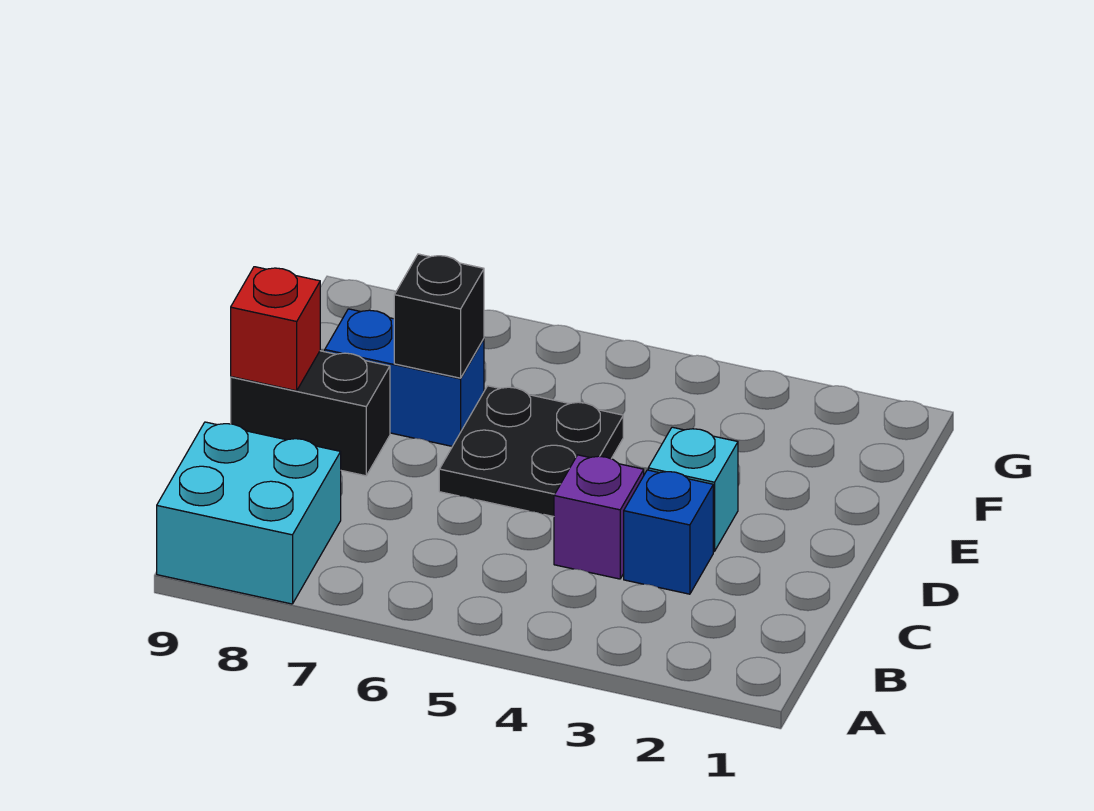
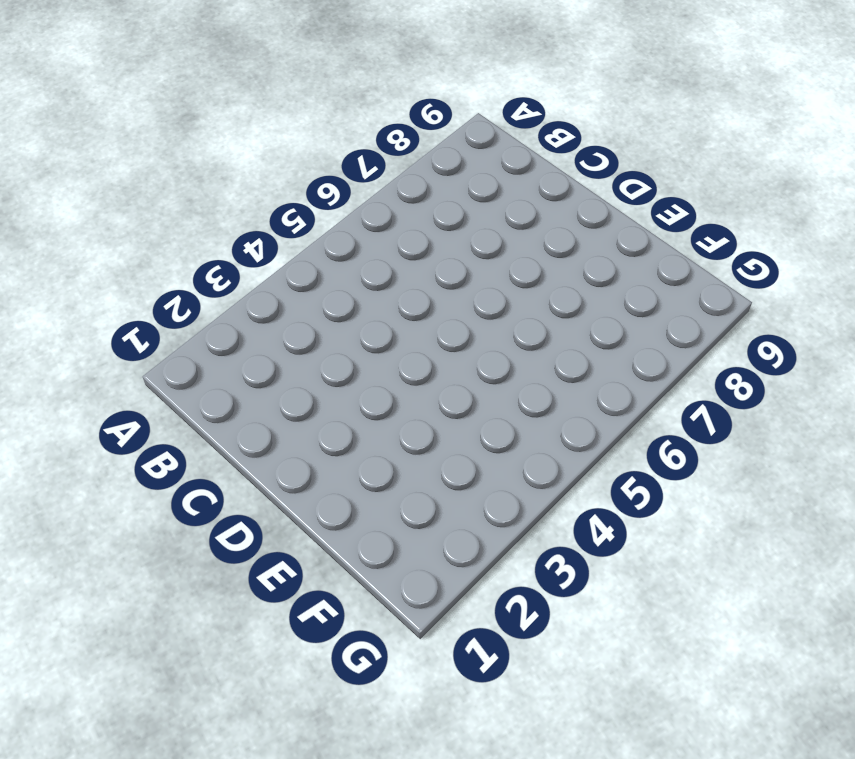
none -> cyan 2x2 brick [157,422,341,604]
none -> blue 1x1 brick [624,470,713,594]

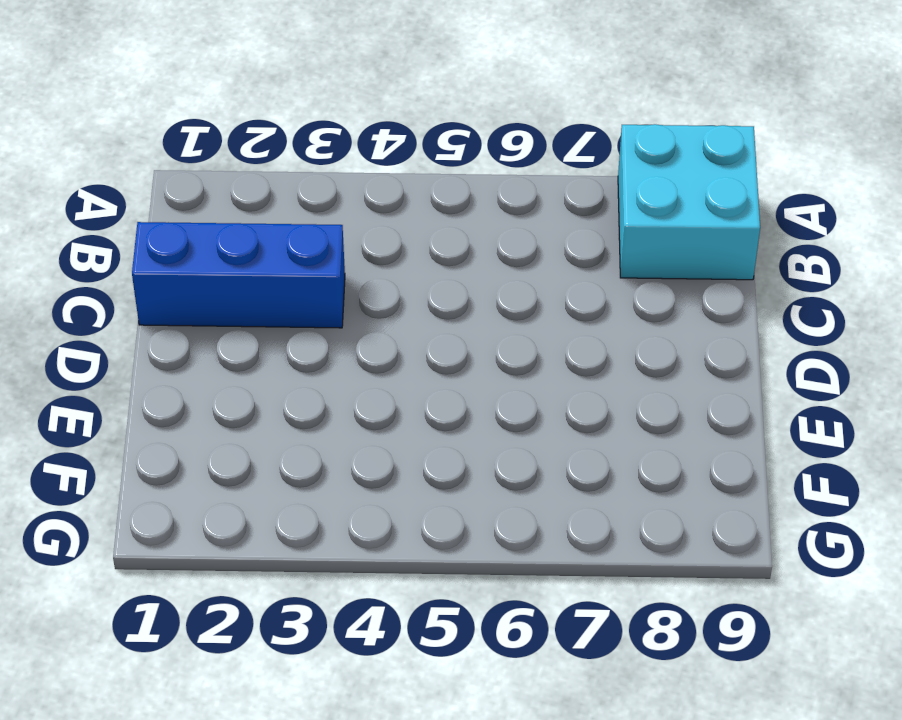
blue 1x3 brick [132,222,345,328] -> blue 1x1 brick [624,470,713,594]
none -> purple 1x1 brick [554,455,644,579]
none -> cyan 1x1 brick [648,427,738,551]

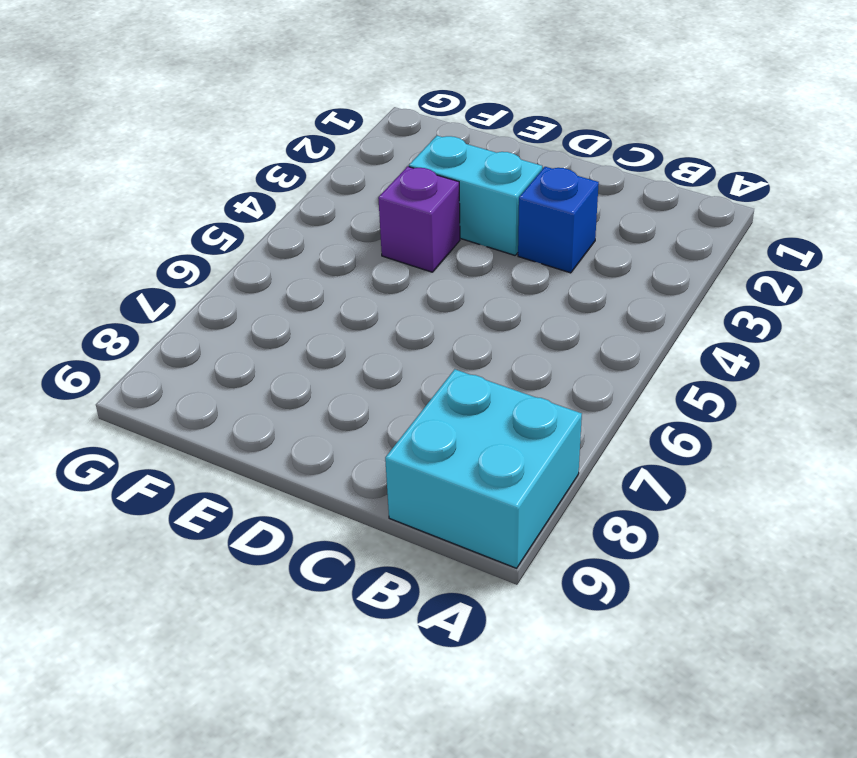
cyan 1x2 brick [409,136,542,255] -> cyan 1x1 brick [648,427,738,551]
purple 1x1 brick [378,166,460,272] -> purple 1x1 brick moved to [554,455,644,579]
none -> black 2x2 plate [439,386,623,517]
none -> black 1x2 brick [231,351,390,476]

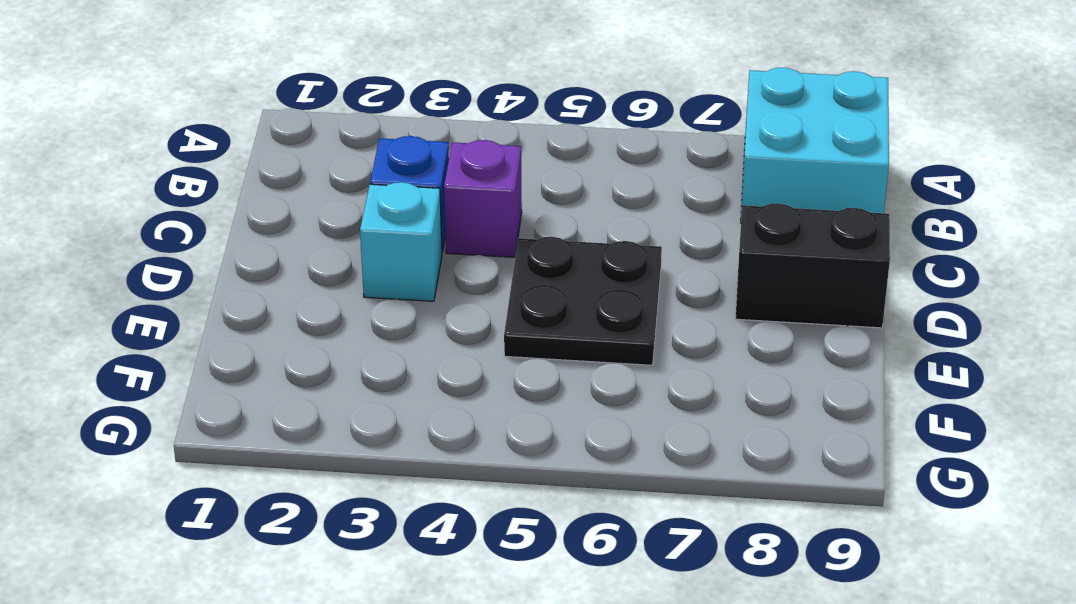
none -> blue 1x2 brick [325,309,484,446]
none -> red 1x1 brick [231,267,320,391]

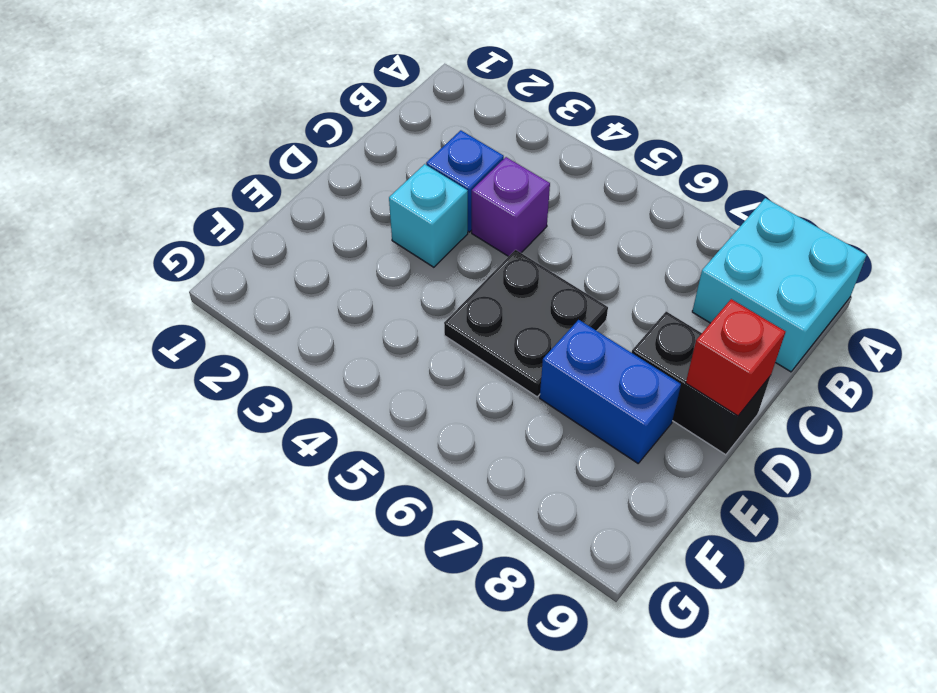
none -> black 1x1 brick [394,254,484,378]

